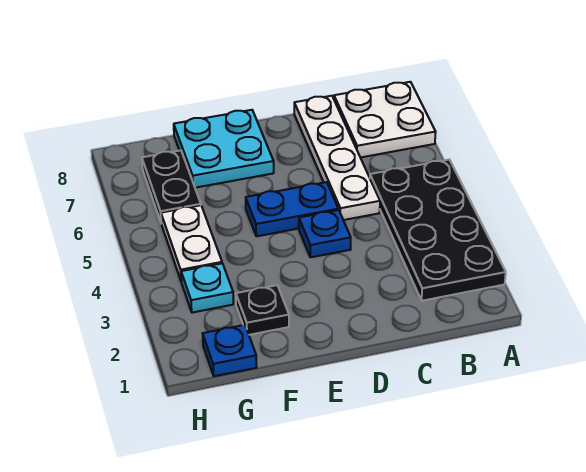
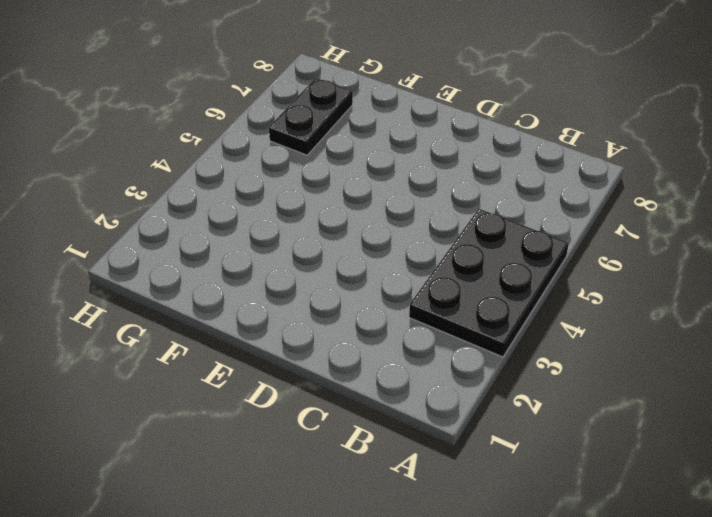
black 2x3 plate [409,209,569,357] -> black 2x4 plate [370,160,506,301]
none -> white 2x2 plate [334,82,436,158]
none -> white 1x4 plate [294,96,380,220]

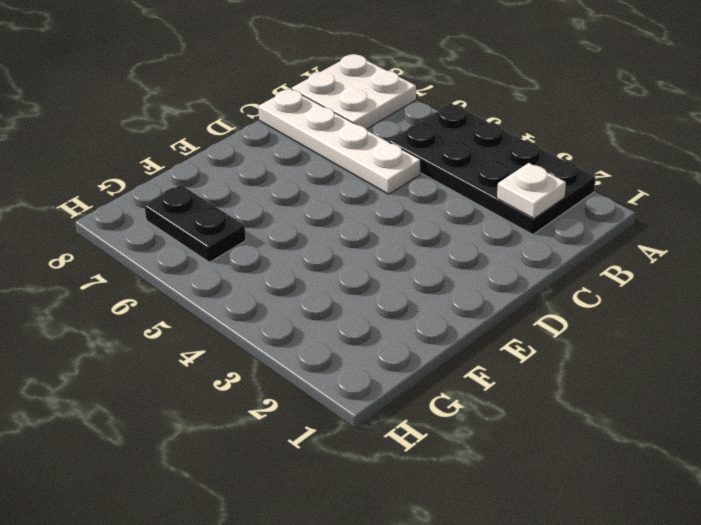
white 1x1 plate [497,163,566,219] -> none
none -> blue 1x1 plate [299,210,351,257]
none -> blue 1x2 plate [246,182,338,236]

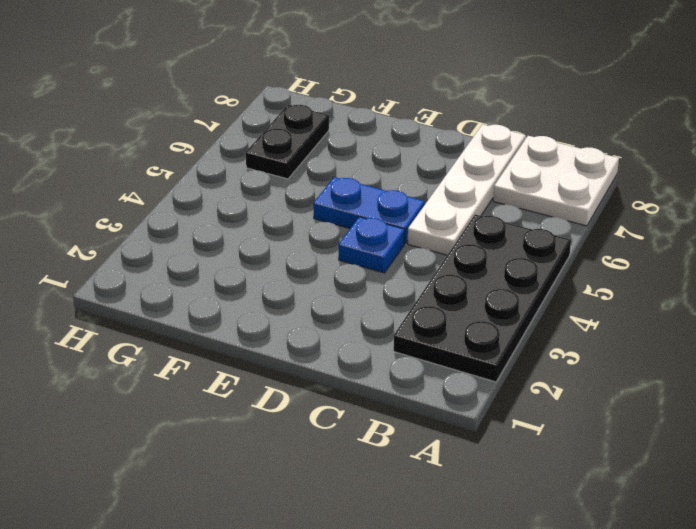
none -> cyan 2x2 plate [174,110,274,188]
none -> black 1x1 plate [236,285,289,335]

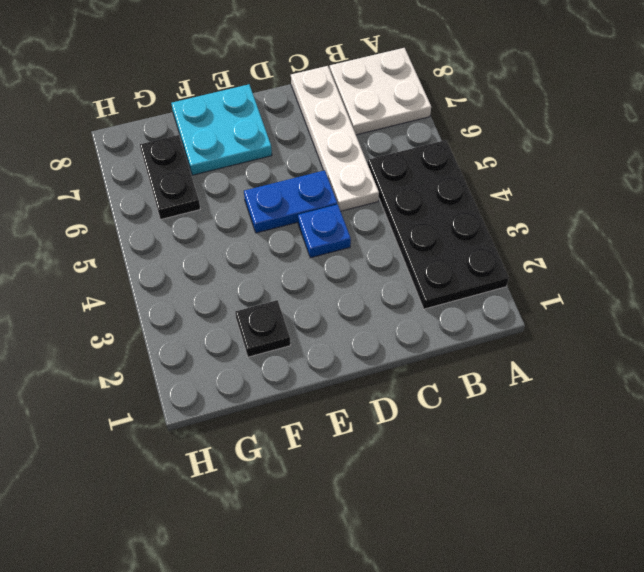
none -> blue 1x1 plate [202,325,257,376]
none -> cyan 1x1 plate [181,263,233,313]

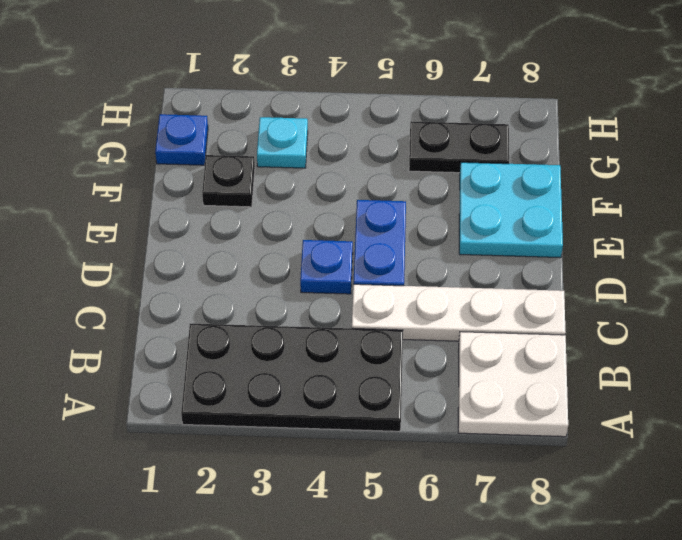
none -> white 1x2 plate [161,205,222,282]

